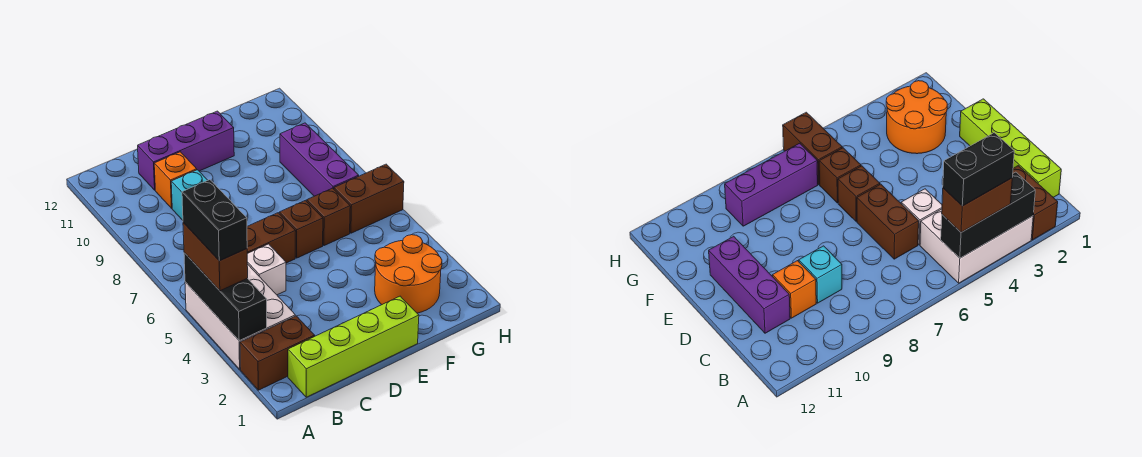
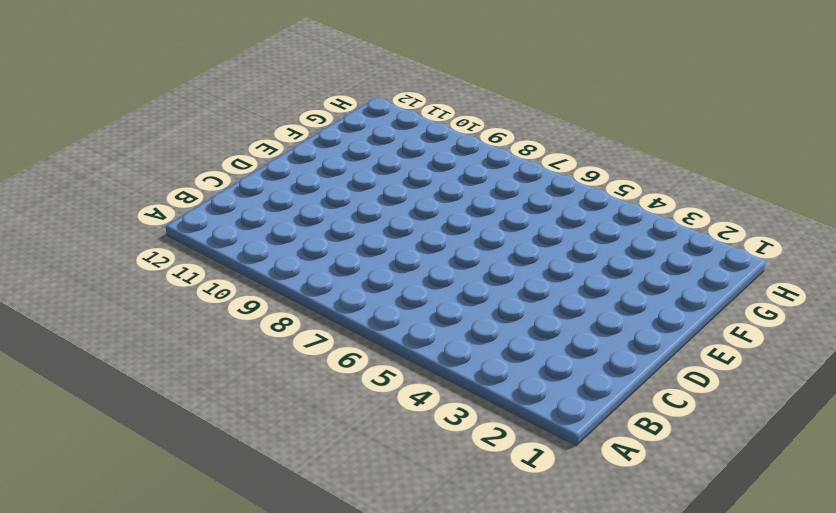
none -> brown 1x2 brick [240,316,315,390]
none -> white 2x3 brick [185,264,295,369]
none -> lime 1x4 brick [288,296,419,397]

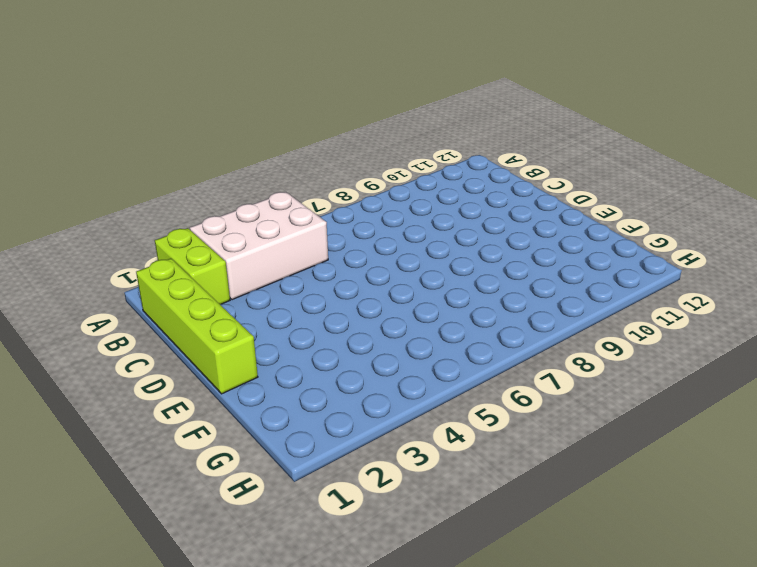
lime 1x2 brick [155,228,230,304] -> brown 1x2 brick [240,316,315,390]
none -> white 1x1 brick [247,244,286,295]
none -> brown 1x2 brick [247,213,296,263]
none -> cyan 1x1 brick [171,170,208,220]

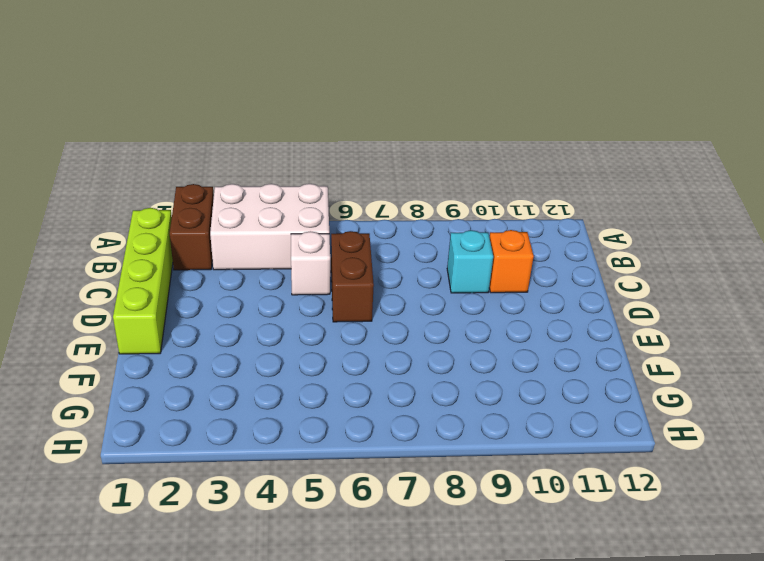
none -> purple 1x3 brick [138,111,234,190]
none -> brown 1x1 brick [279,200,323,258]
none -> orange 2x2 round brick [375,235,442,313]

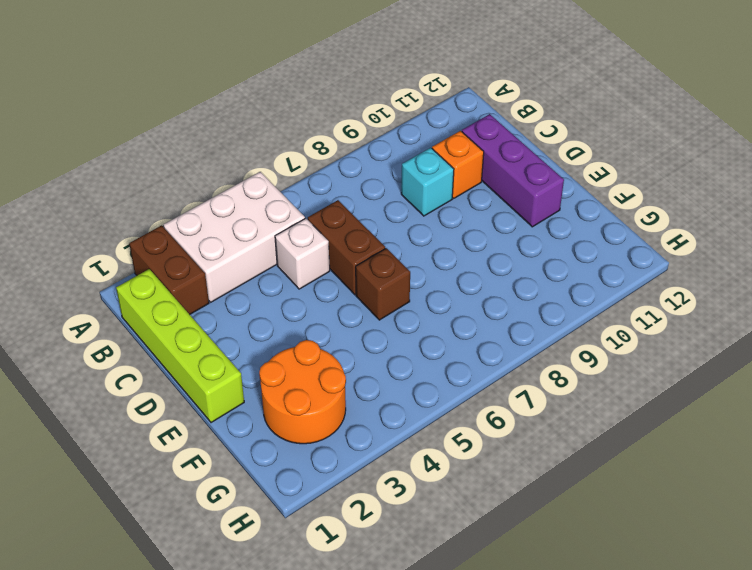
none -> brown 1x1 brick [307,188,350,246]
none -> brown 1x2 brick [334,164,404,233]
none -> purple 1x3 brick [280,123,359,196]

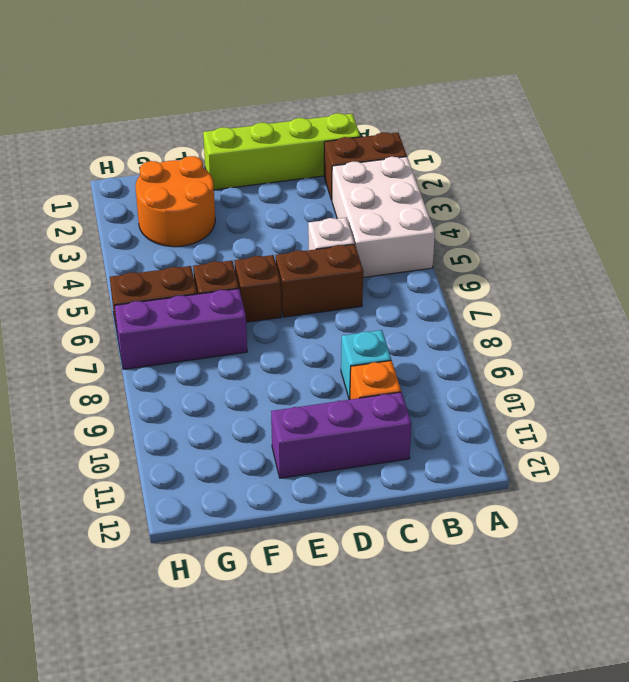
purple 1x3 brick [114,289,247,369] -> purple 1x3 brick turned to [280,123,359,196]
none -> black 1x3 brick [184,253,267,341]
none -> brown 1x2 brick [183,223,248,291]
none -> black 1x2 brick [182,180,247,261]

